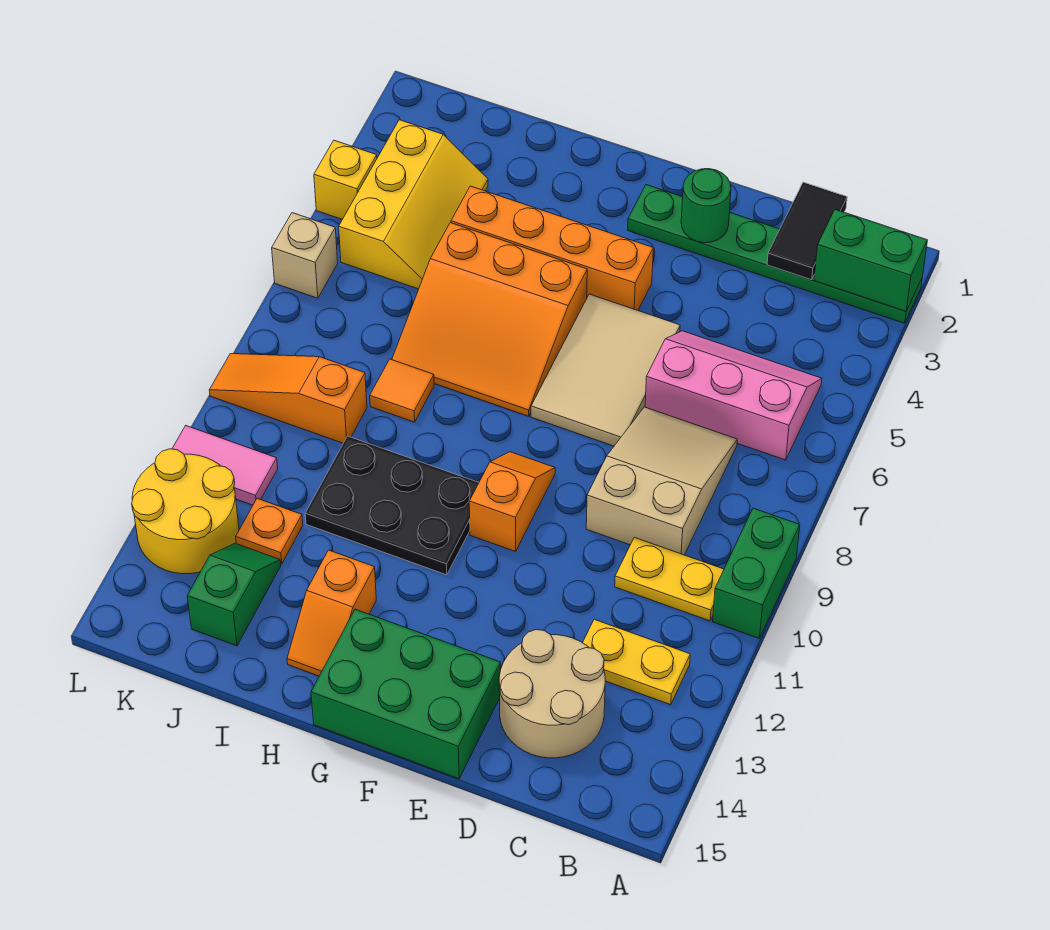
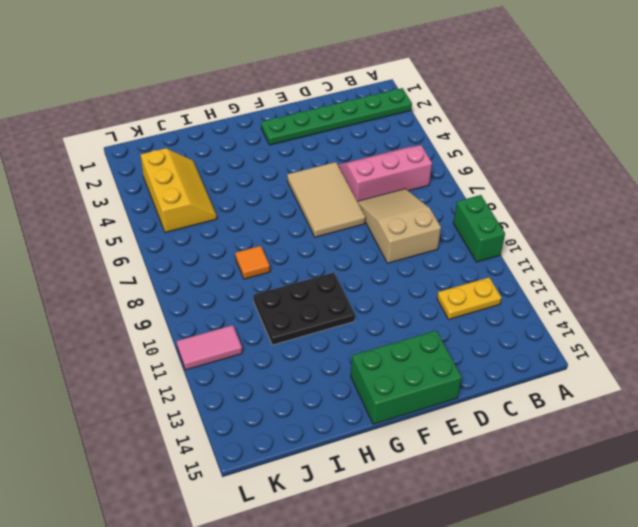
none -> yellow 1x2 plate [615,537,724,621]
none -> tan 2x2 round brick [499,630,605,758]
none -> orange 1x4 brick [451,186,653,310]

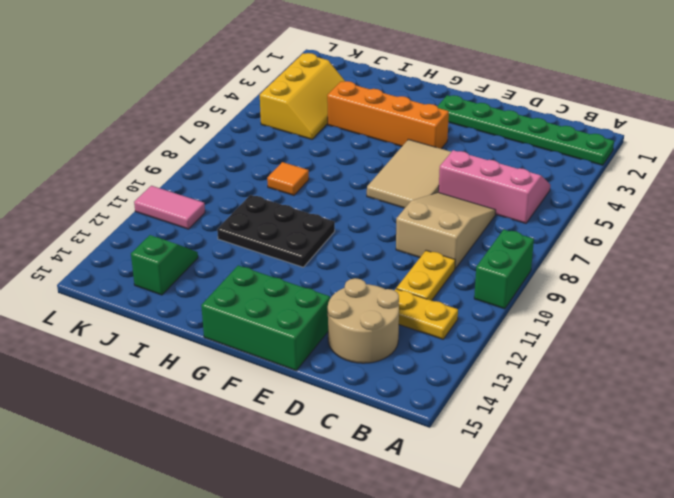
yellow 1x2 plate [396,250,455,300] -> yellow 1x2 plate turned to [615,537,724,621]
none -> orange 1x2 slope [469,452,555,552]
none -> orange 3x3 slope [392,223,587,416]
none -> orange 1x2 slope [287,550,376,676]

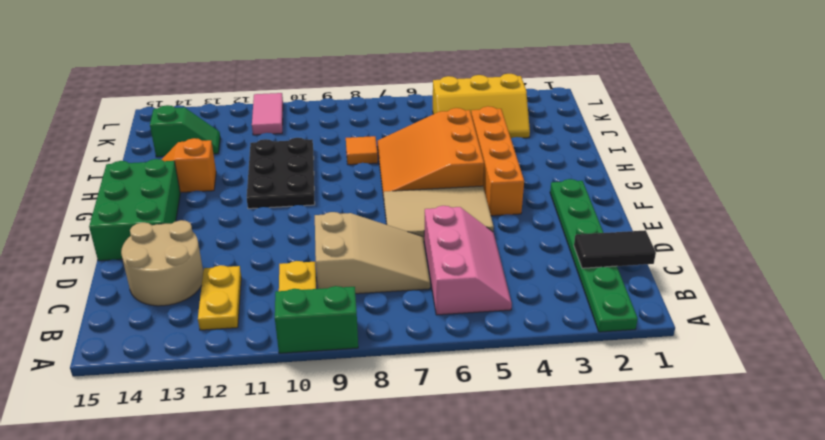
none -> orange 1x2 slope [469,452,555,552]
none -> orange 1x3 slope [209,354,367,443]
none -> orange 1x1 plate [236,498,303,564]

